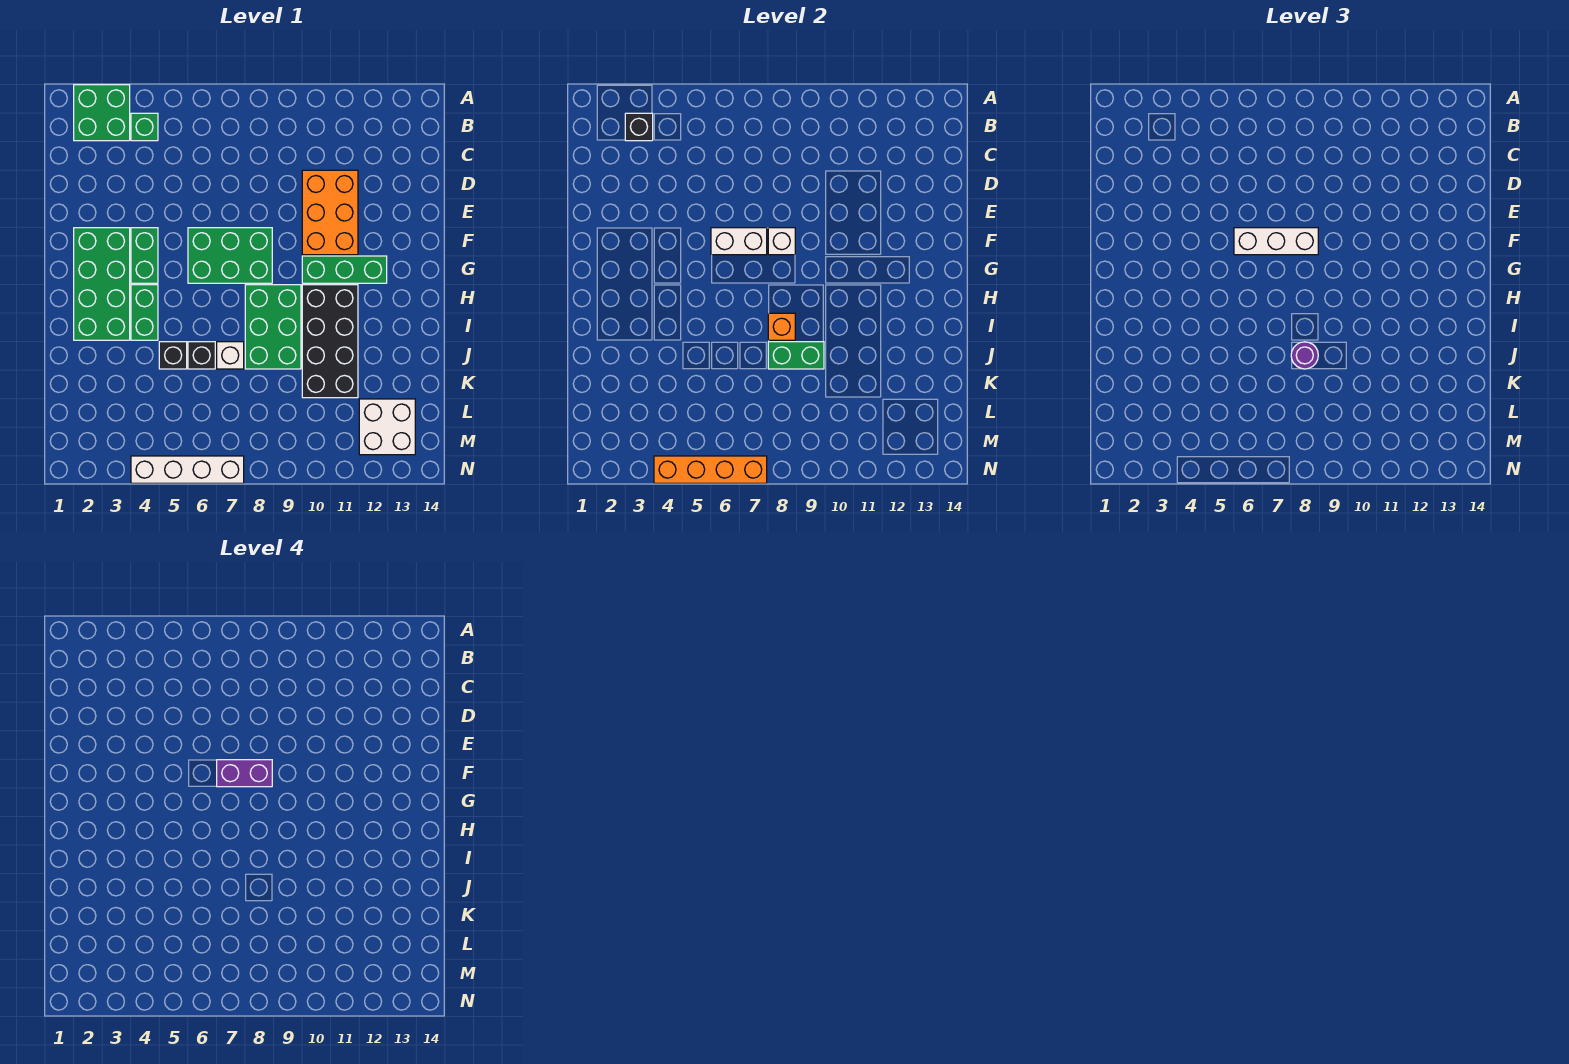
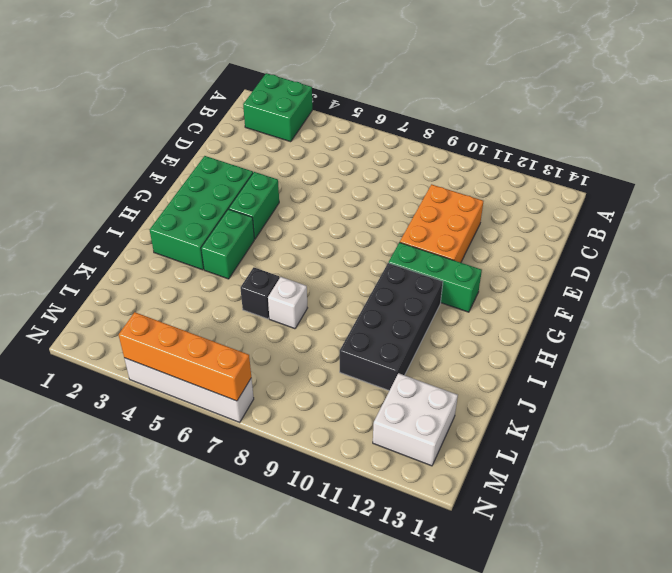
none -> green 1x1 brick [131,113,158,141]
none -> green 2x3 brick [188,228,272,283]
none -> green 2x3 brick [245,285,301,369]

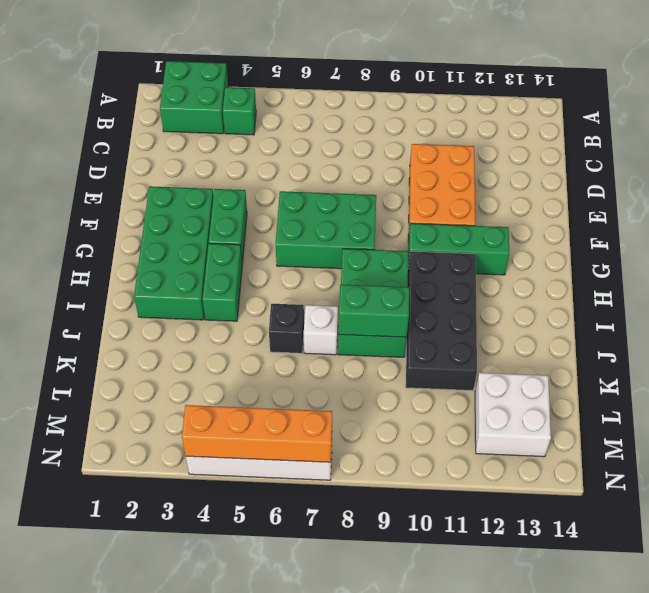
none -> black 1x1 brick [159,342,187,369]
none -> black 1x1 brick [625,113,653,141]
none -> white 1x2 brick [711,228,767,255]

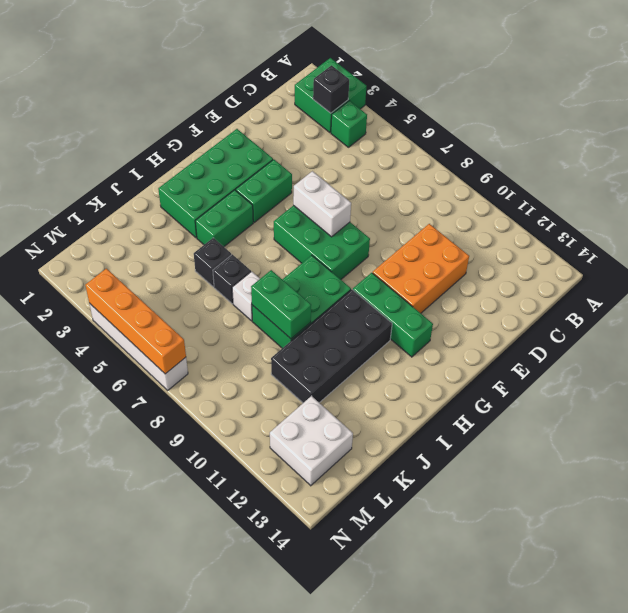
none -> white 1x1 brick [768,228,795,255]
none -> orange 1x1 brick [768,313,795,340]
none -> white 1x3 brick [1234,228,1318,255]

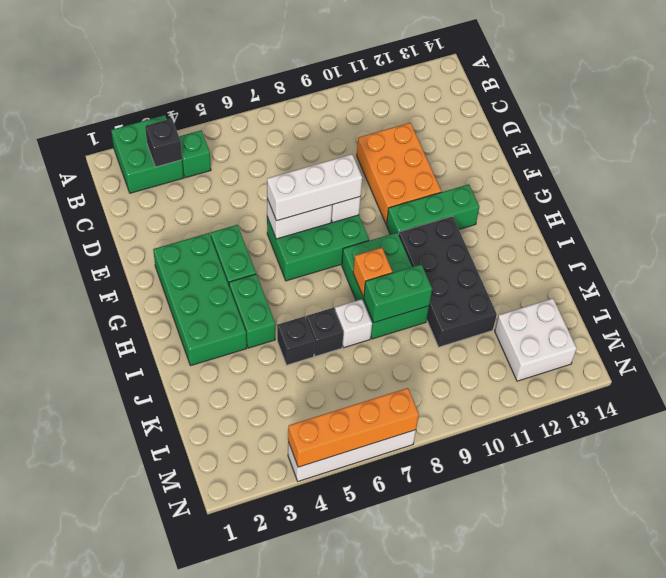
none -> purple 1x1 round brick [1291,342,1318,369]
none -> purple 1x2 brick [217,760,272,787]

